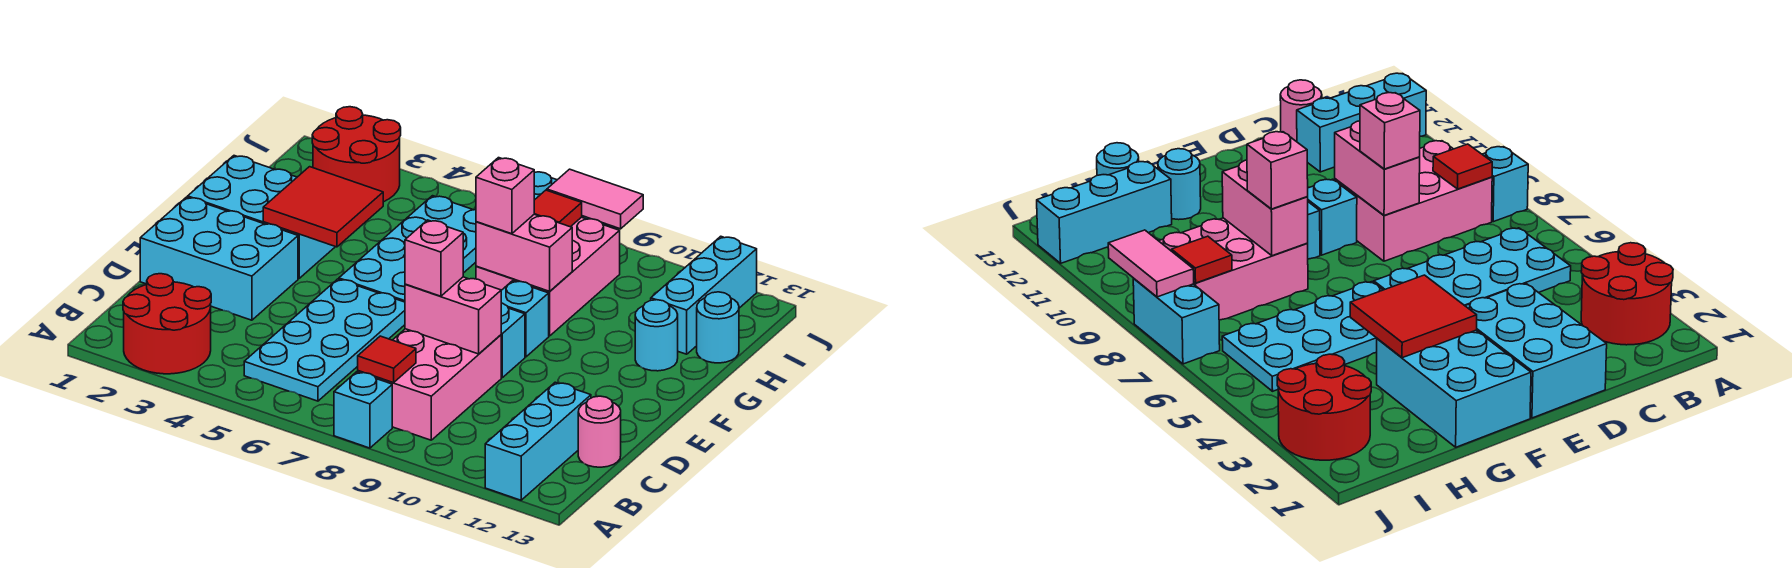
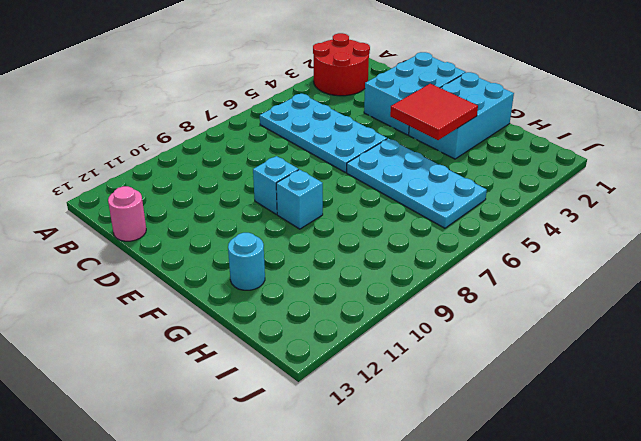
none -> cyan 1x1 brick [334,372,392,448]
none -> cyan 1x3 brick [485,382,591,500]
none -> pink 2x3 brick [358,329,501,440]

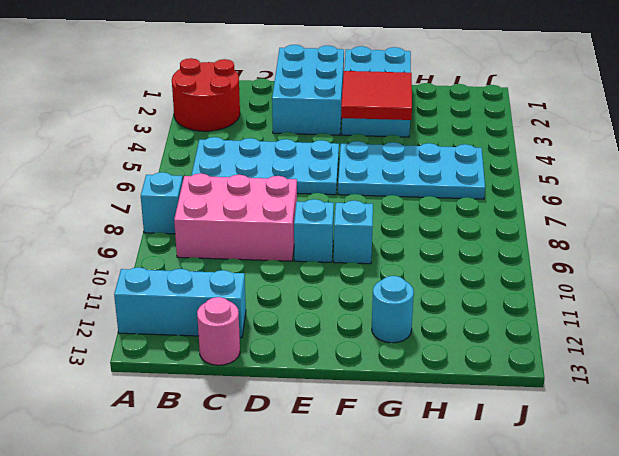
none -> pink 2x3 brick [476,217,620,336]
none -> cyan 1x3 brick [651,236,757,354]
none -> cyan 1x1 round brick [697,292,739,363]

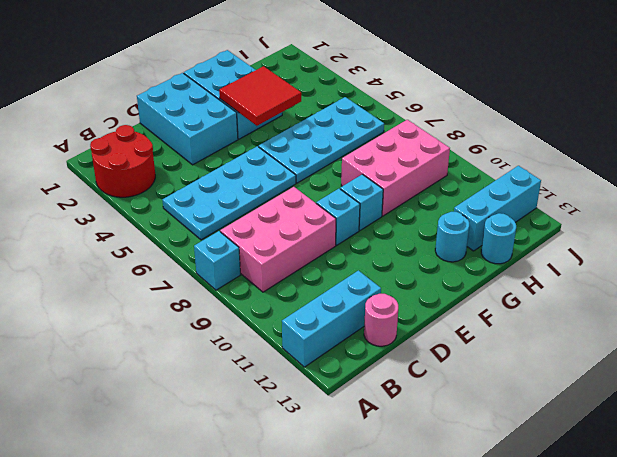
none -> red 2x2 round brick [312,107,401,202]
none -> cyan 1x2 brick [1133,279,1220,364]
none -> red 1x1 tile [358,336,416,383]

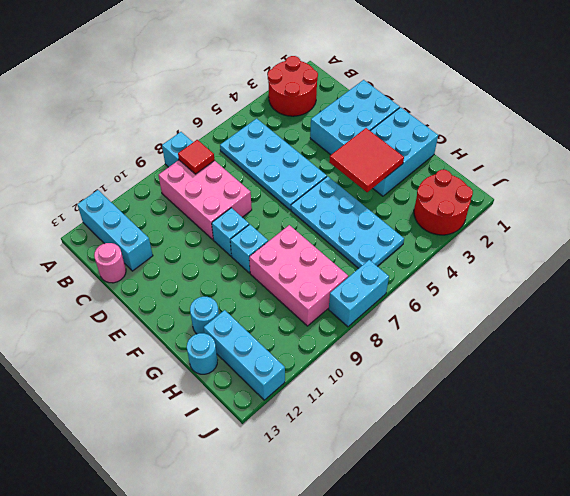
none -> pink 1x2 brick [405,277,501,354]
none -> pink 1x2 brick [476,214,572,291]
none -> red 1x1 tile [534,190,582,227]

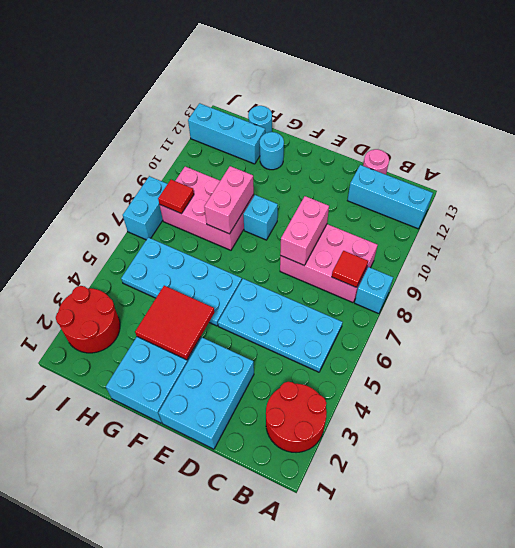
none -> cyan 1x1 brick [501,303,525,378]
none -> pink 1x2 tile [547,169,643,229]
none -> pink 1x1 brick [405,220,463,296]

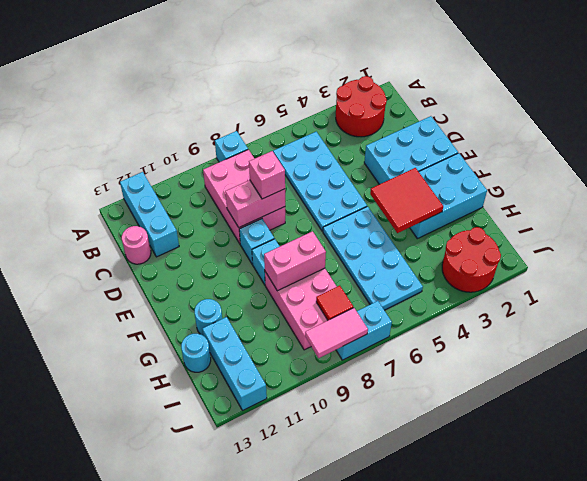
none -> red 1x1 tile [358,336,416,383]
none -> pink 1x1 brick [476,158,534,234]

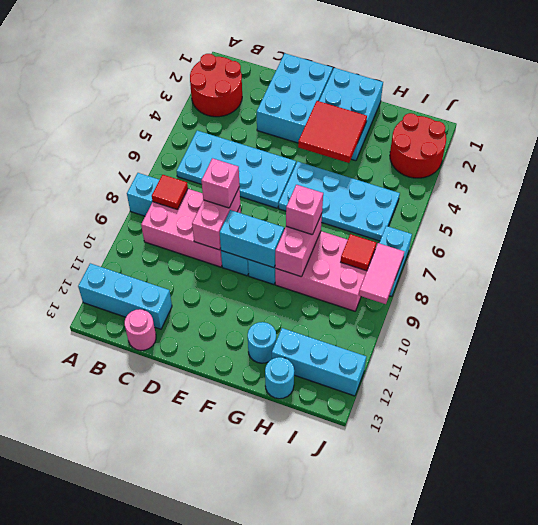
cyan 1x2 brick [220,210,284,268] -> none

